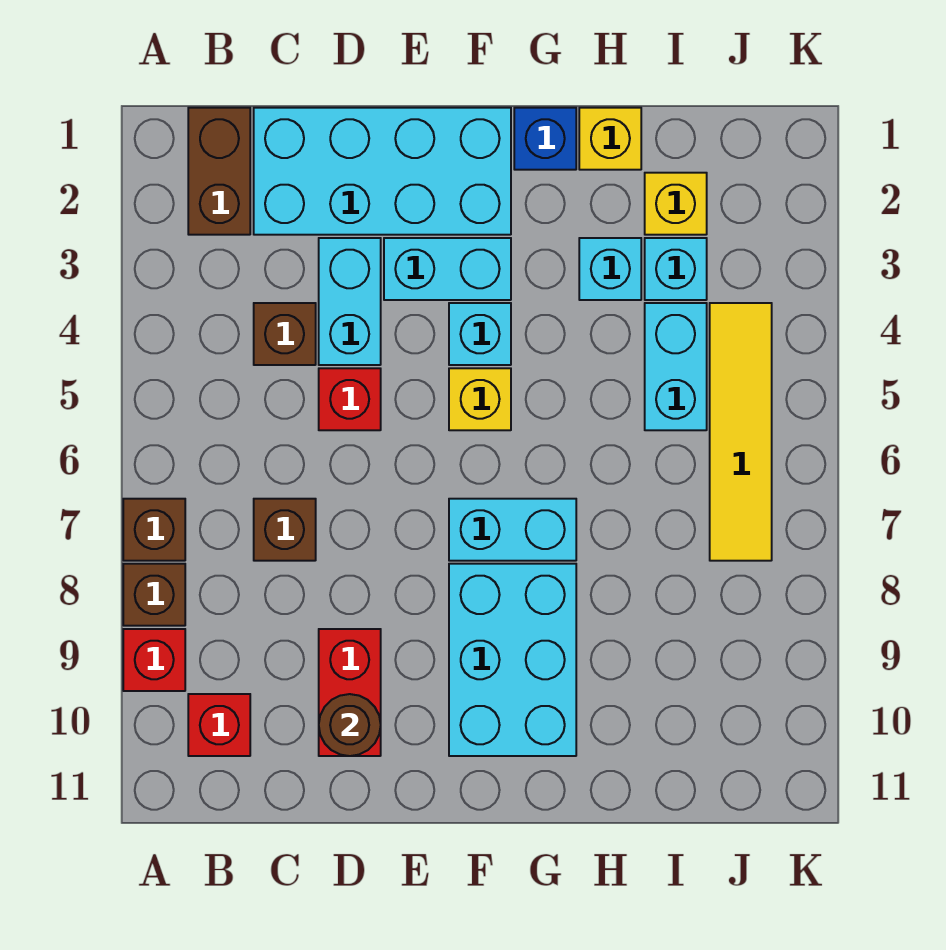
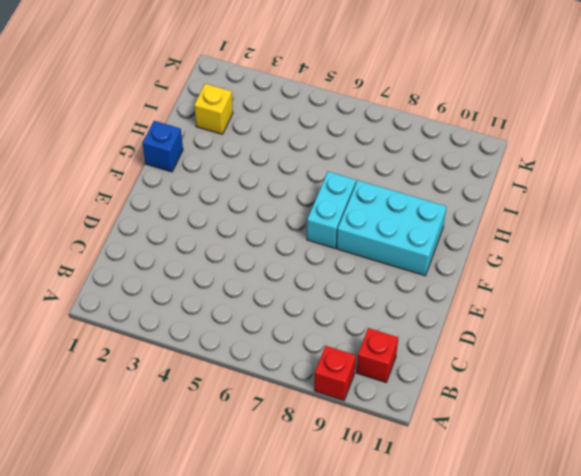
none -> brown 1x1 brick [123,499,185,561]
none -> brown 1x1 brick [123,564,185,626]
none -> brown 1x2 brick [188,108,250,235]

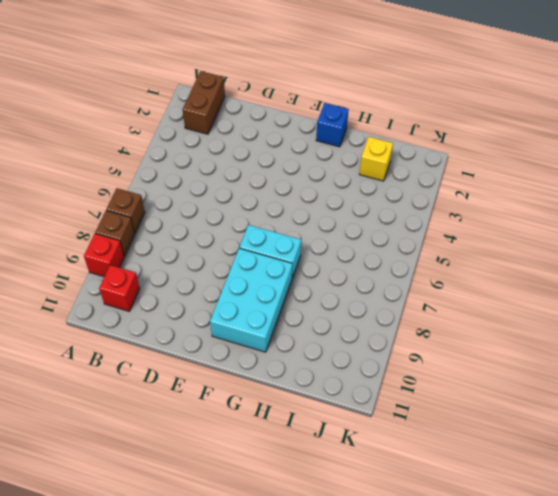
none -> cyan 2x4 brick [254,108,511,235]
none -> brown 1x1 brick [254,303,316,365]
none -> brown 1x1 brick [254,499,316,561]

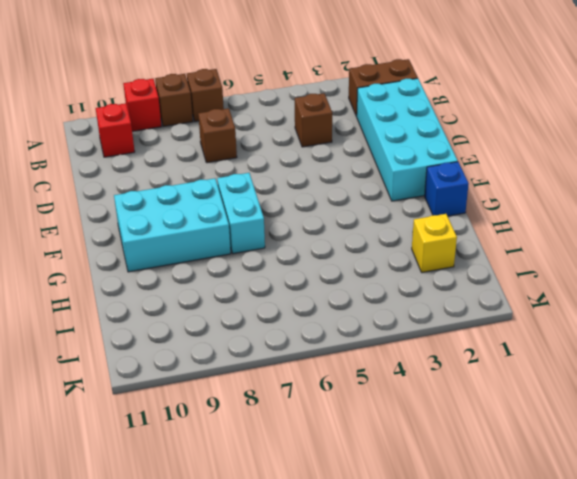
none -> cyan 1x2 brick [319,238,381,365]
none -> red 1x1 brick [319,368,381,430]
none -> red 1x2 brick [319,629,381,756]

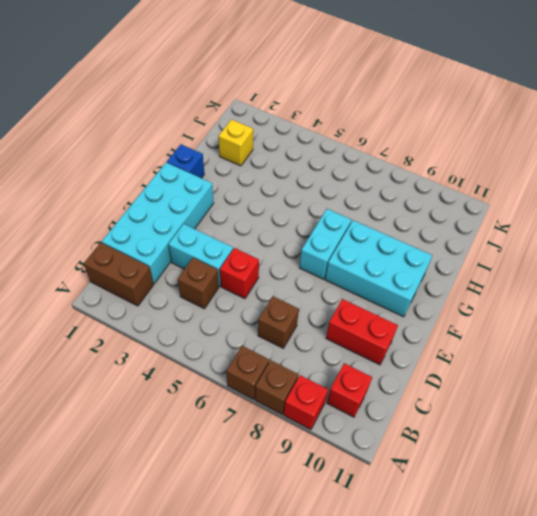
none -> cyan 1x2 brick [384,238,511,300]
none -> cyan 1x1 brick [449,303,511,365]
none -> yellow 1x1 brick [449,368,511,430]

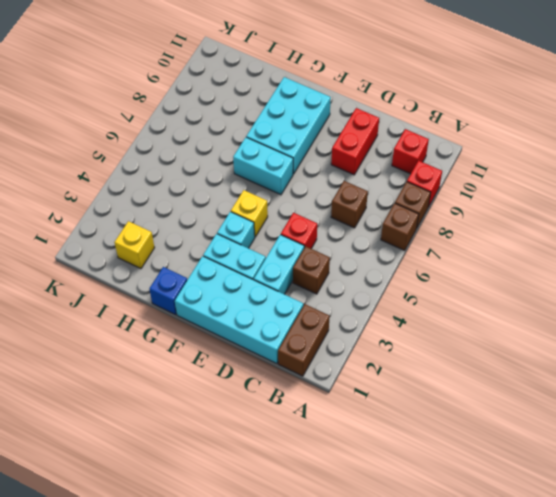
none -> yellow 1x1 brick [579,108,641,170]
none -> cyan 1x1 brick [579,238,641,300]
none -> cyan 1x1 brick [645,238,707,300]

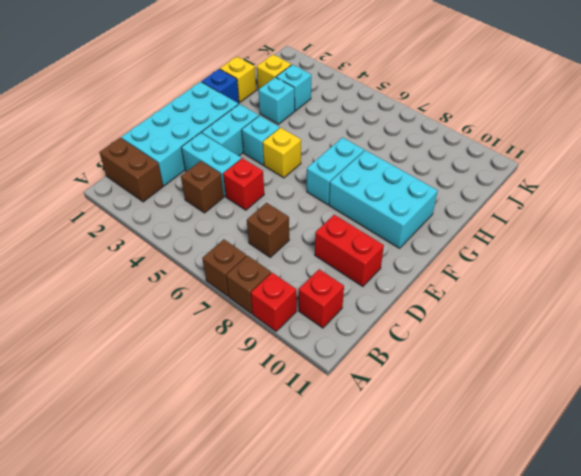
none -> cyan 1x2 brick [645,303,707,430]
none -> yellow 1x4 tile [710,303,772,561]
none -> brown 1x1 round brick [319,694,381,756]

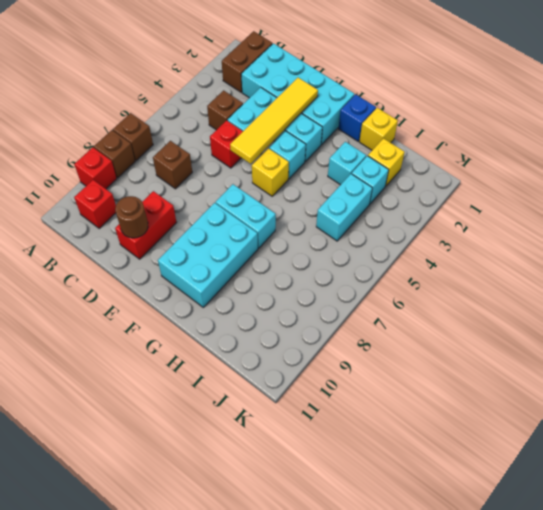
yellow 1x4 tile [230,78,318,164] -> yellow 1x4 tile moved to [710,303,772,561]

